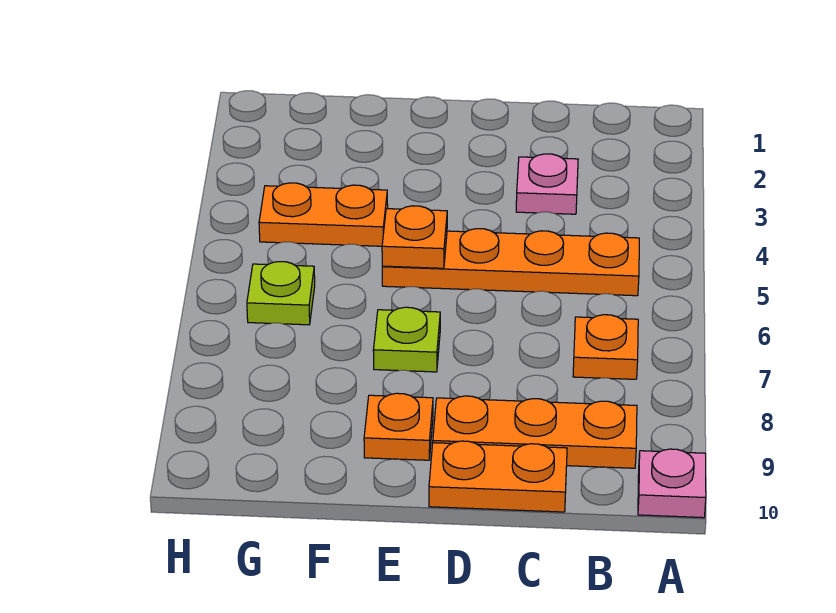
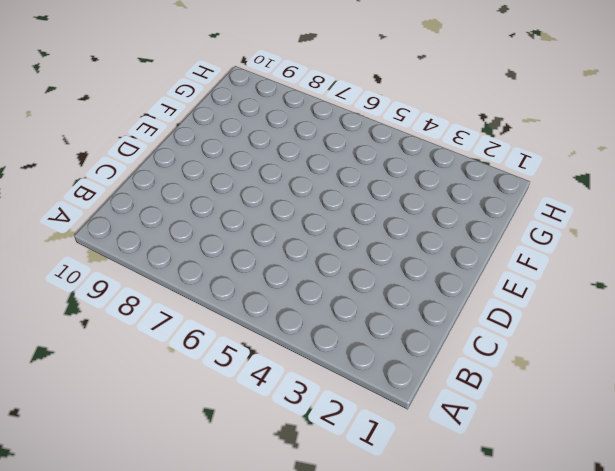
none -> pink 1x1 plate [638,449,706,518]
none -> orange 1x4 plate [382,229,639,296]

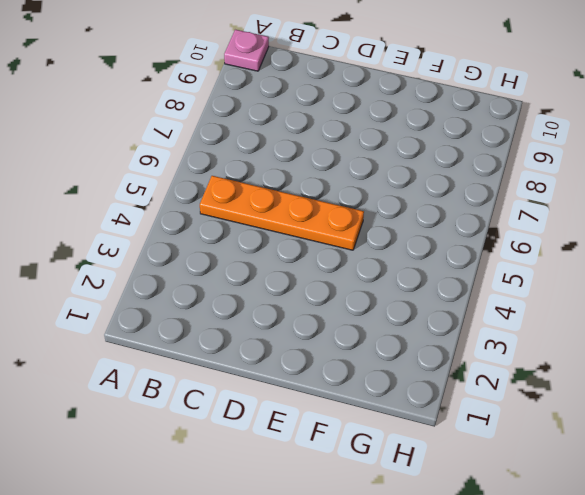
none -> orange 1x1 plate [573,315,638,379]
none -> orange 1x3 plate [433,396,637,468]

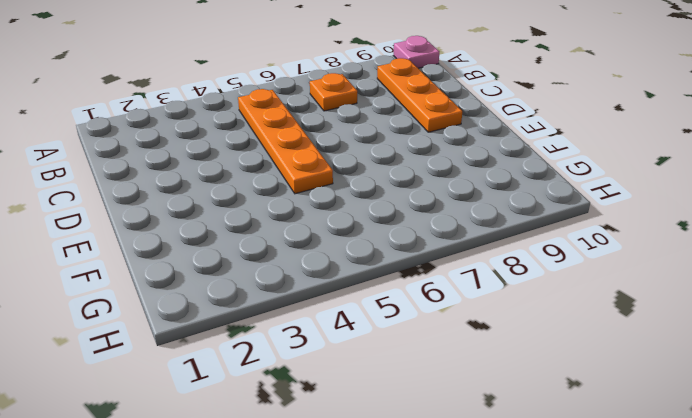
none -> pink 1x1 plate [516,154,578,214]
none -> orange 1x2 plate [429,441,567,512]

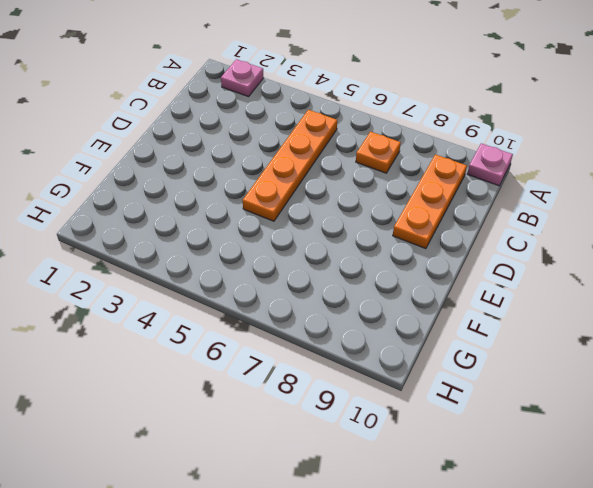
pink 1x1 plate [221,59,264,97] -> pink 1x1 plate moved to [516,154,578,214]
none -> orange 1x2 plate [429,441,567,512]
none -> lime 1x1 plate [373,307,440,372]

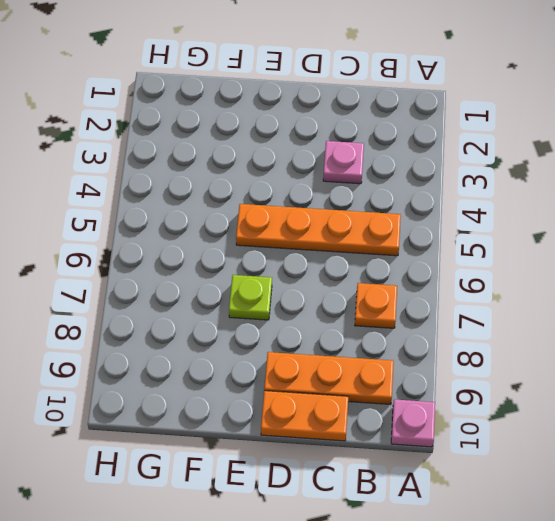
none -> orange 1x1 plate [364,393,433,460]
none -> orange 1x2 plate [259,183,388,246]

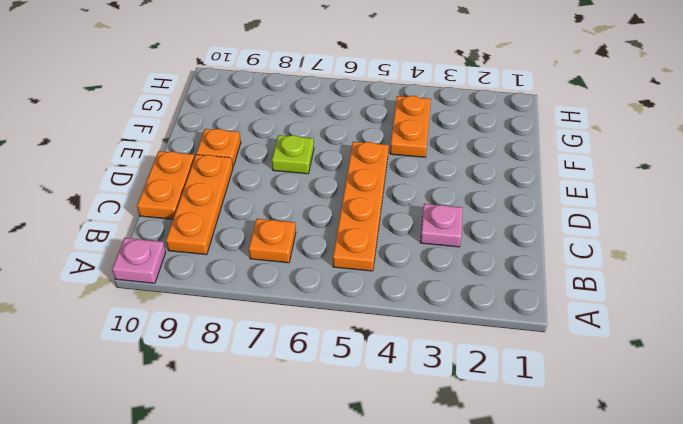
none -> lime 1x1 plate [247,262,315,325]
none -> orange 1x1 plate [382,206,447,268]

